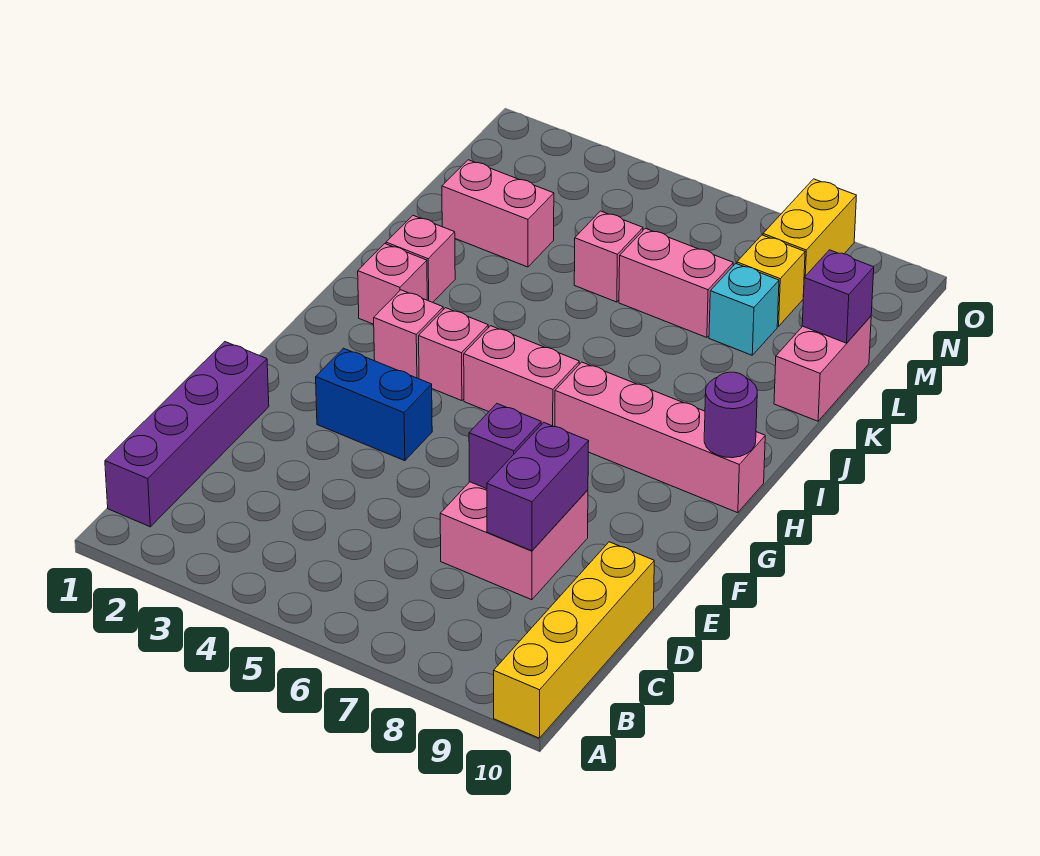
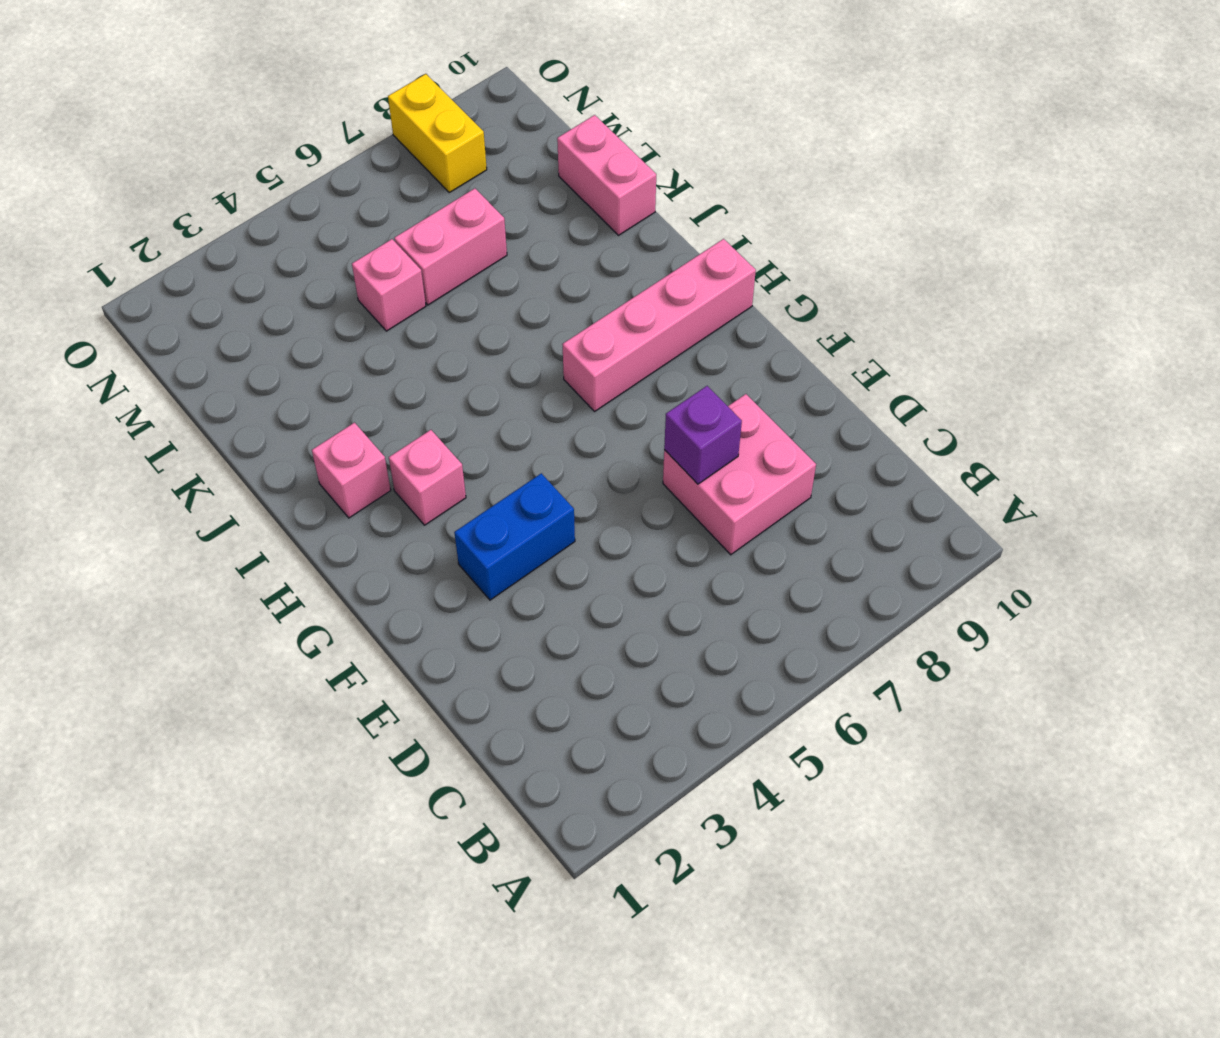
none -> yellow 1x4 brick [494,542,654,738]
none -> purple 1x4 brick [105,342,269,527]
none -> pink 1x1 brick [419,308,488,401]

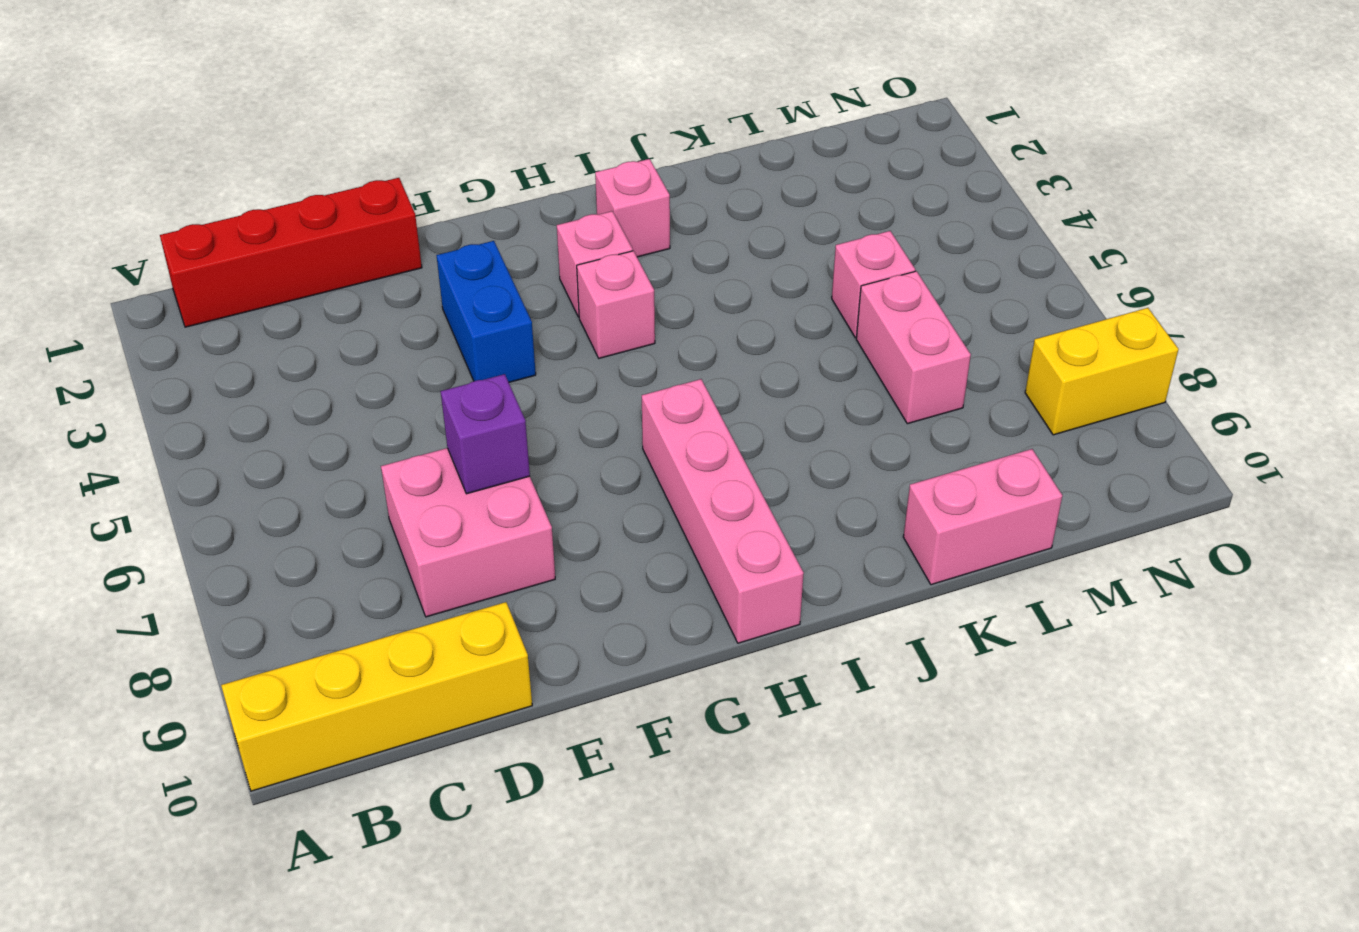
red 1x4 brick [160,178,422,327] -> purple 1x4 brick [105,342,269,527]
none -> pink 1x2 brick [464,326,579,427]
none -> pink 1x1 brick [386,216,455,302]
none -> pink 1x2 brick [442,160,554,267]

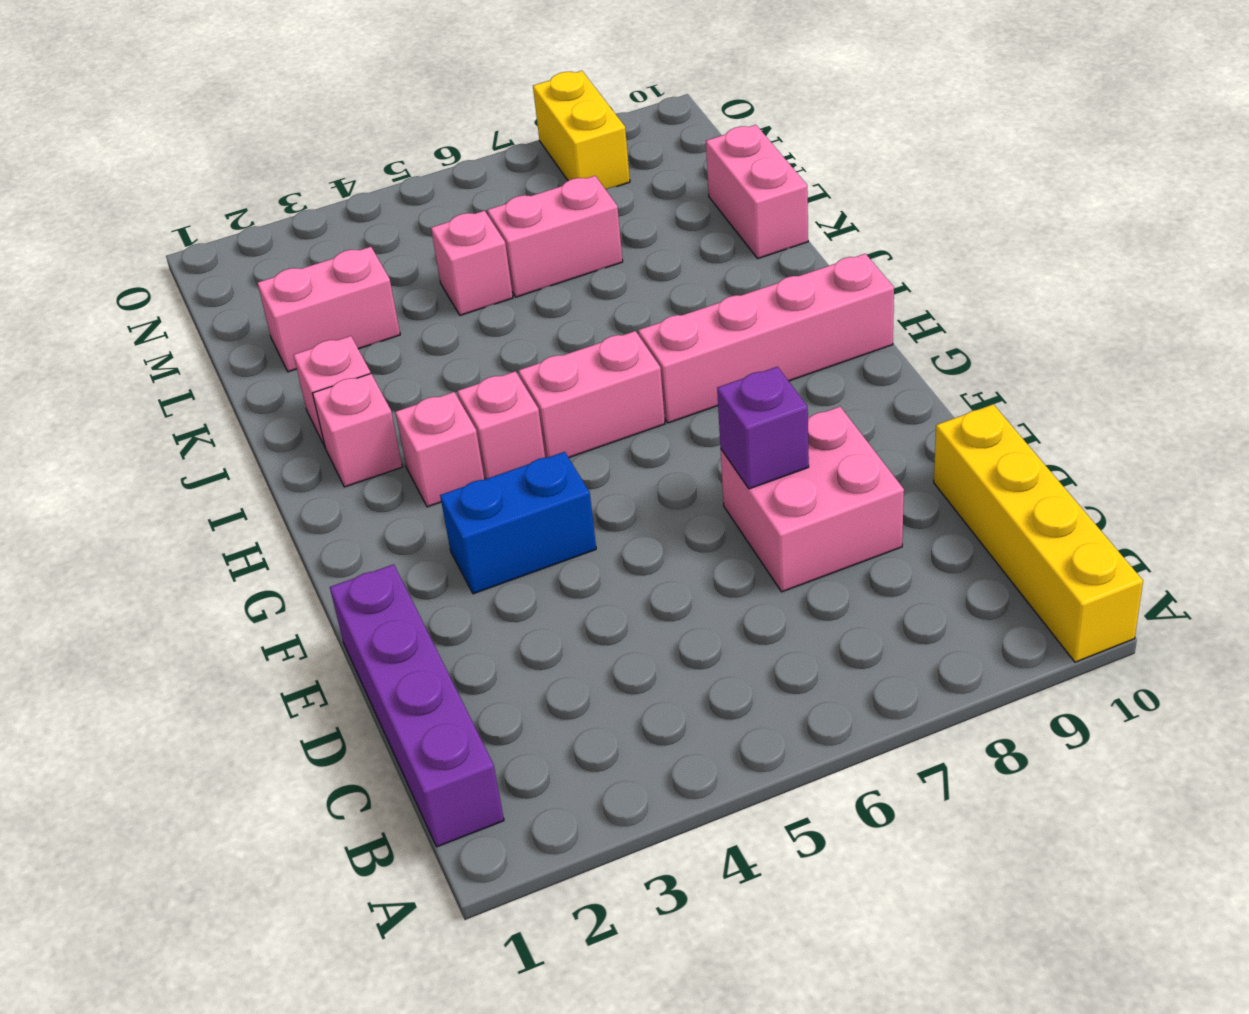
none -> cyan 1x1 brick [709,263,779,355]
none -> yellow 1x1 brick [737,235,805,326]
none -> purple 1x2 brick [487,422,589,551]

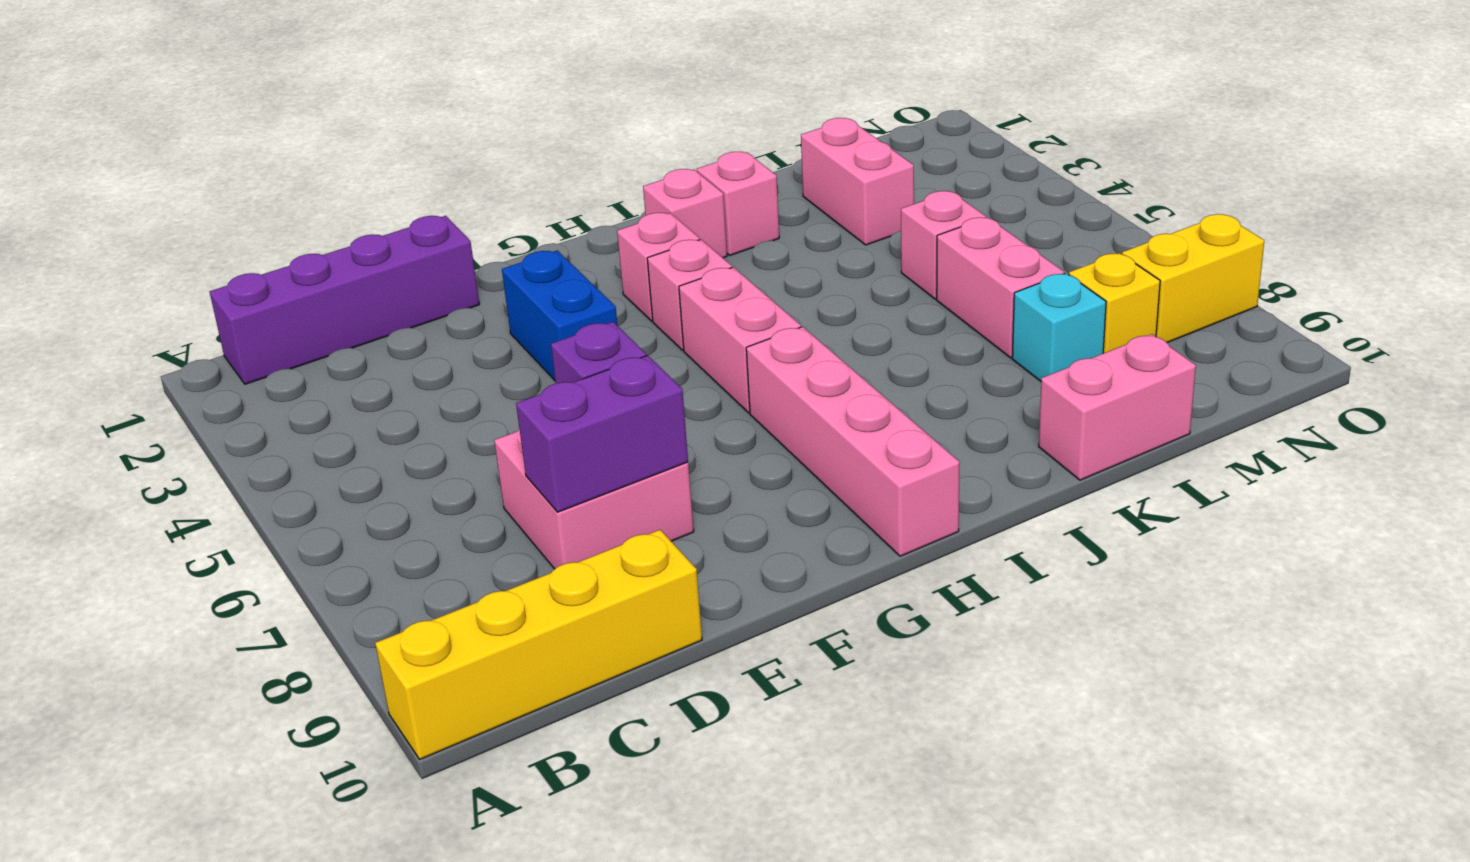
none -> purple 1x1 round brick [704,372,757,458]
none -> purple 1x1 brick [802,250,874,343]

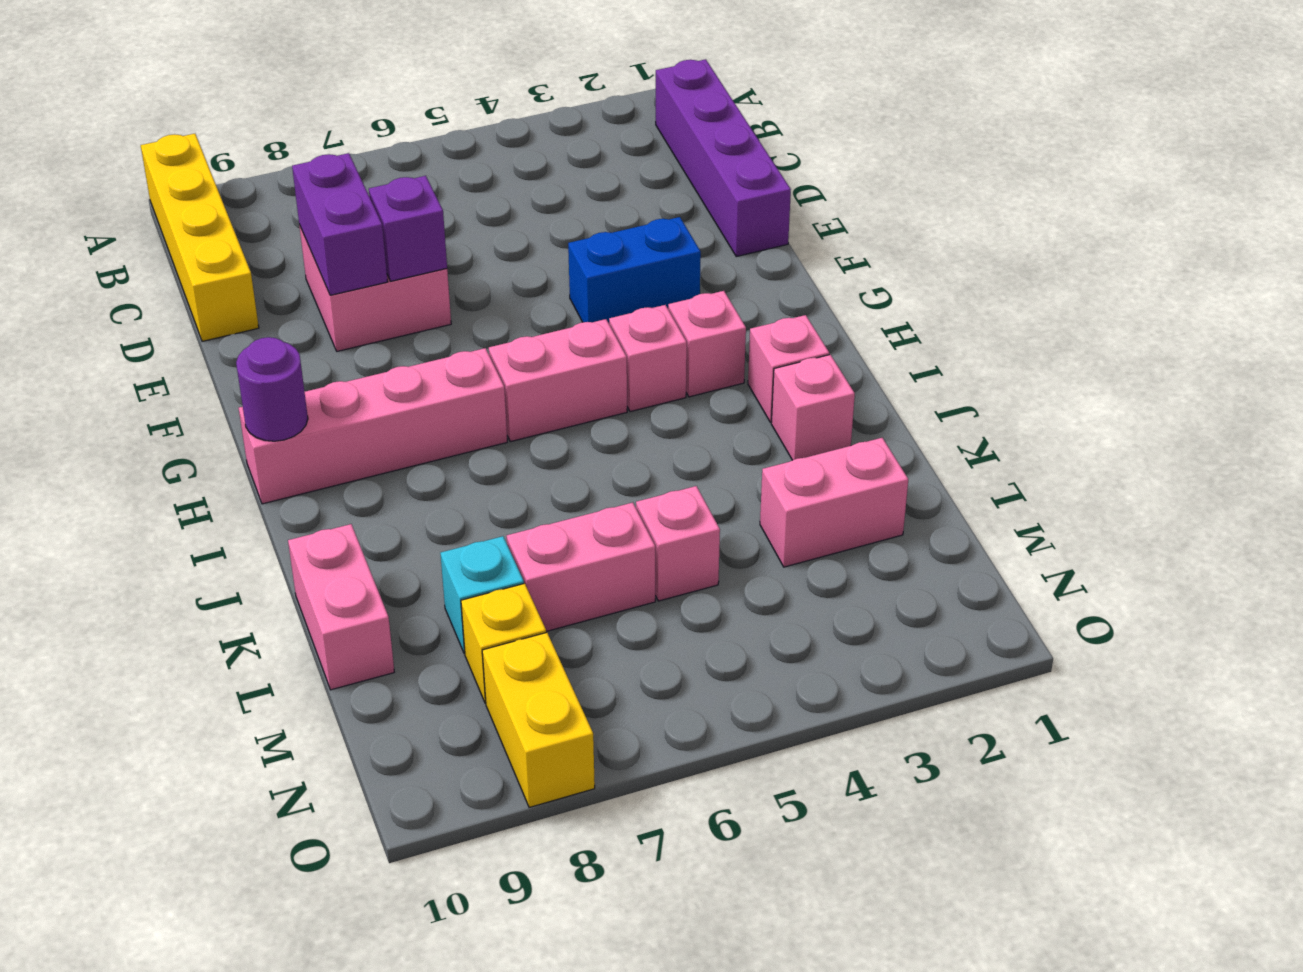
none -> purple 1x1 brick [802,250,874,343]

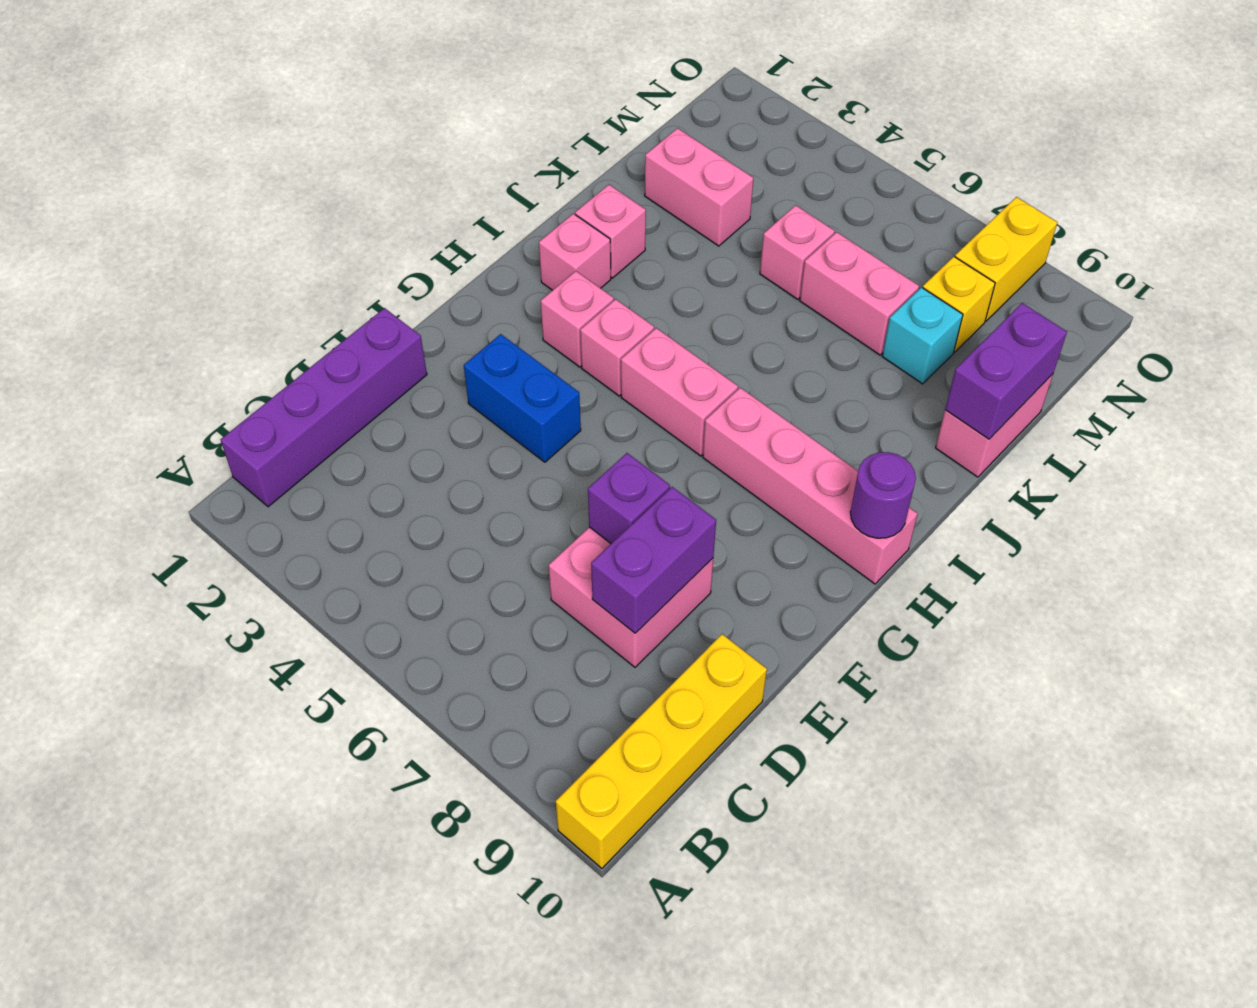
purple 1x2 brick [945,303,1067,439] -> purple 1x1 brick [802,250,874,343]

